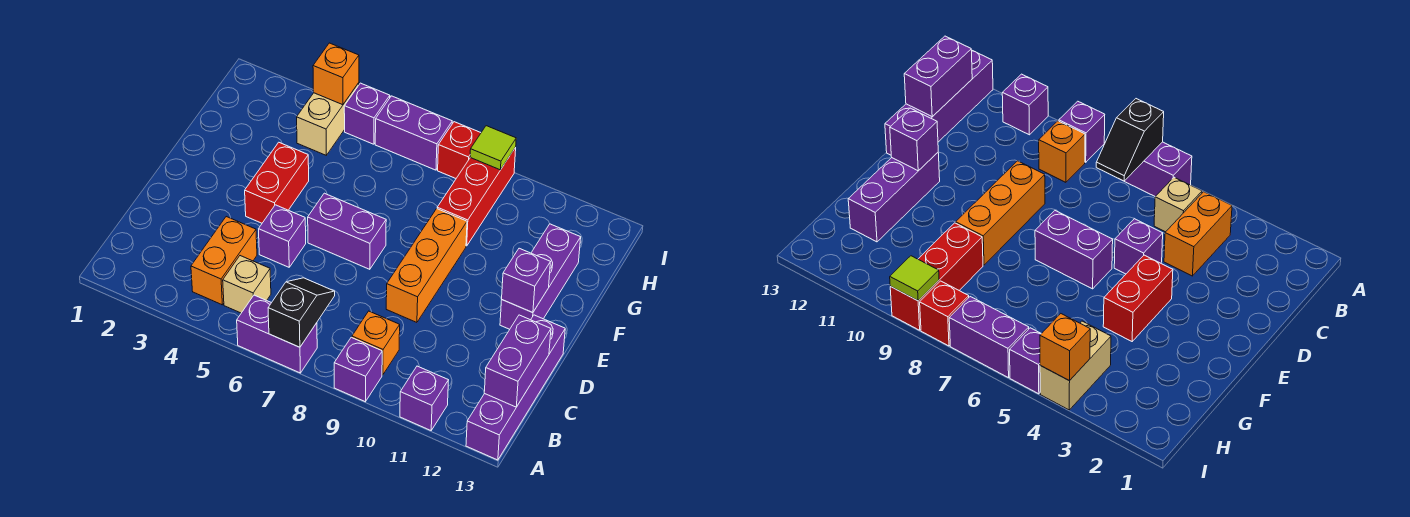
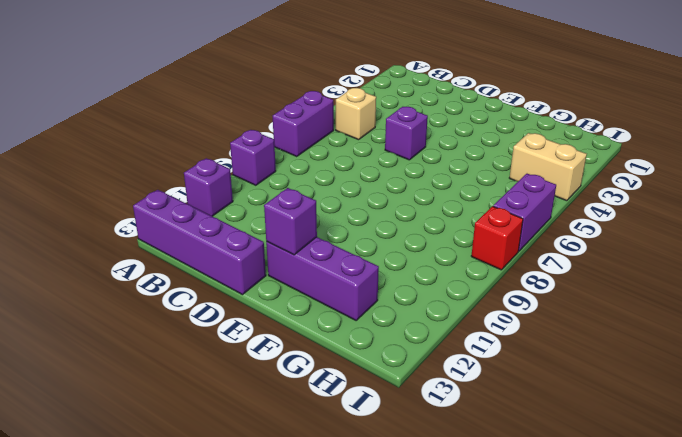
none -> orange 1x2 brick [191,217,257,305]
none -> orange 1x1 brick [352,311,400,375]
none -> orange 1x3 brick [386,209,467,322]

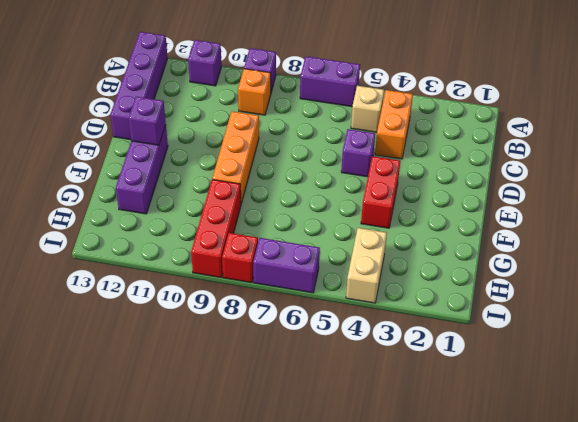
none -> purple 1x2 brick [308,193,386,269]
none -> purple 1x1 brick [344,83,390,144]
none -> black 1x2 slope [268,278,335,347]

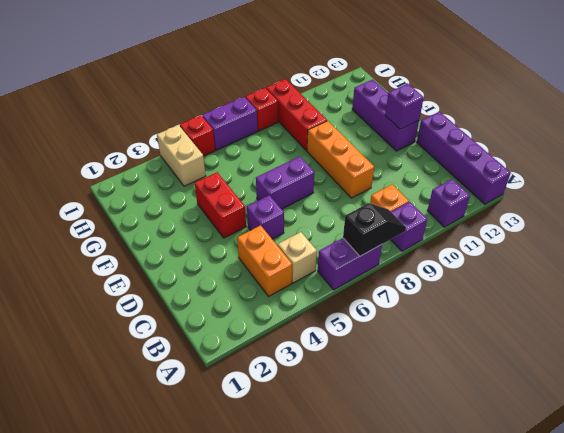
black 1x2 slope [343,203,406,256] -> black 1x2 slope turned to [268,278,335,347]
red 1x1 brick [180,115,215,156] -> purple 1x1 brick [344,83,390,144]
none -> purple 1x2 brick [484,315,551,407]
none -> orange 1x1 brick [313,43,359,105]
none -> lime 1x1 tile [470,126,516,170]

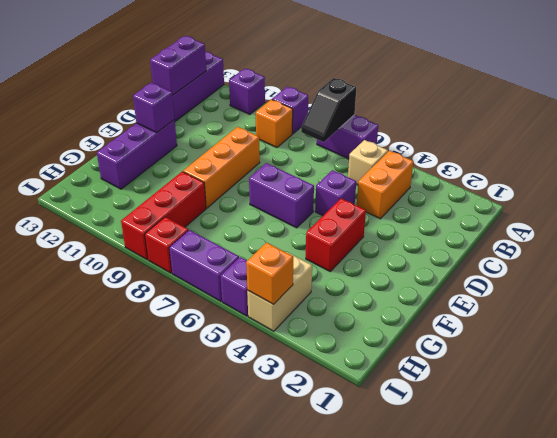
none -> lime 1x1 tile [470,126,516,170]

